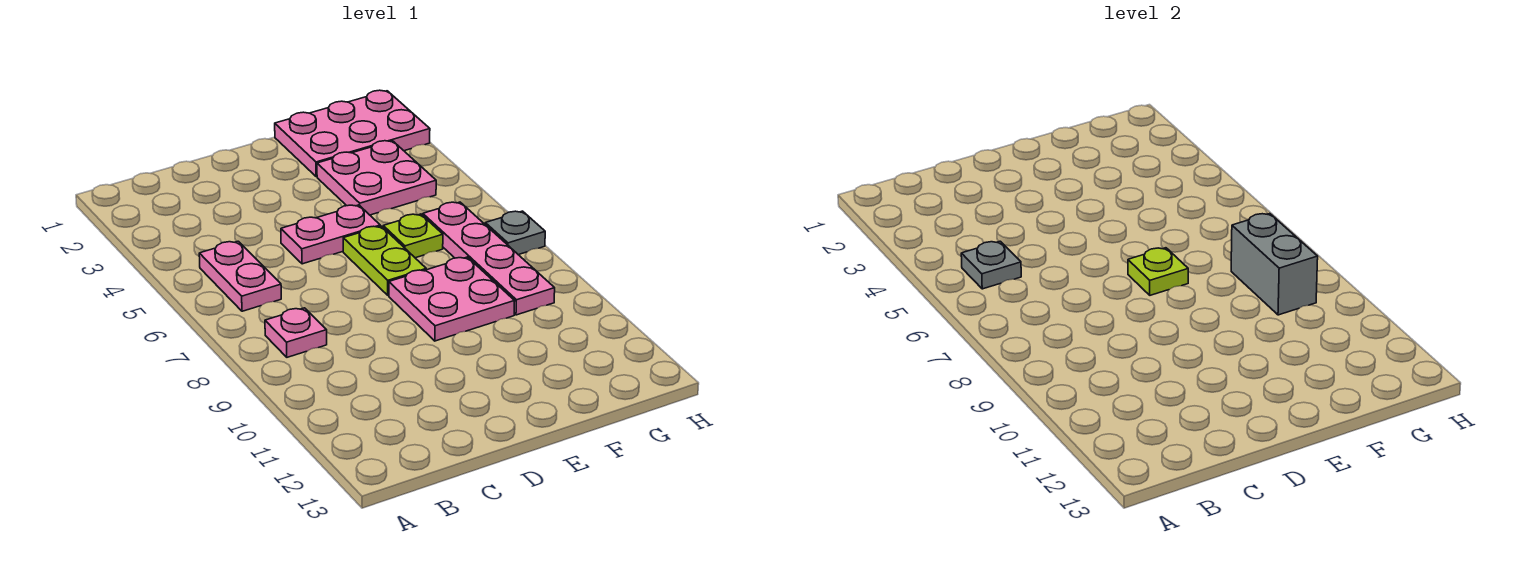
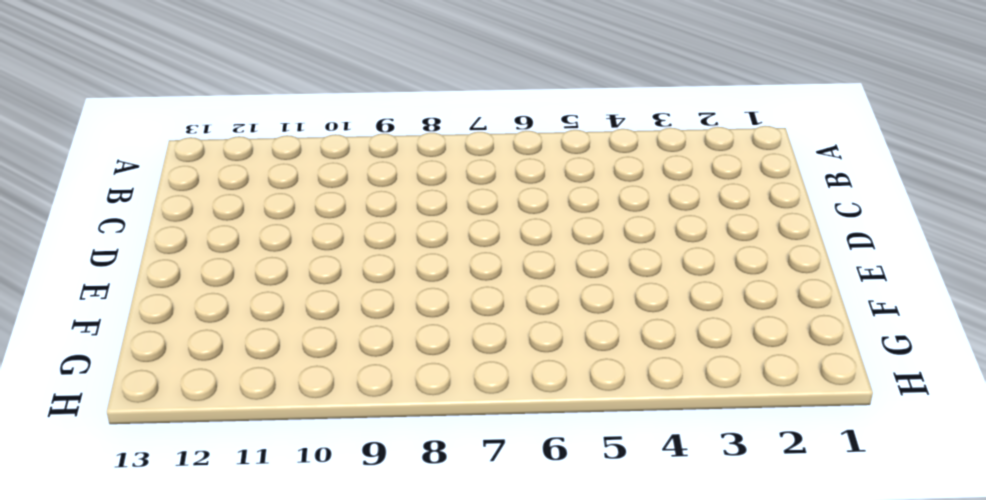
none -> pink 1x2 plate [199,241,281,311]
none -> pink 1x1 plate [265,308,327,357]
none -> pink 1x2 plate [281,205,380,264]

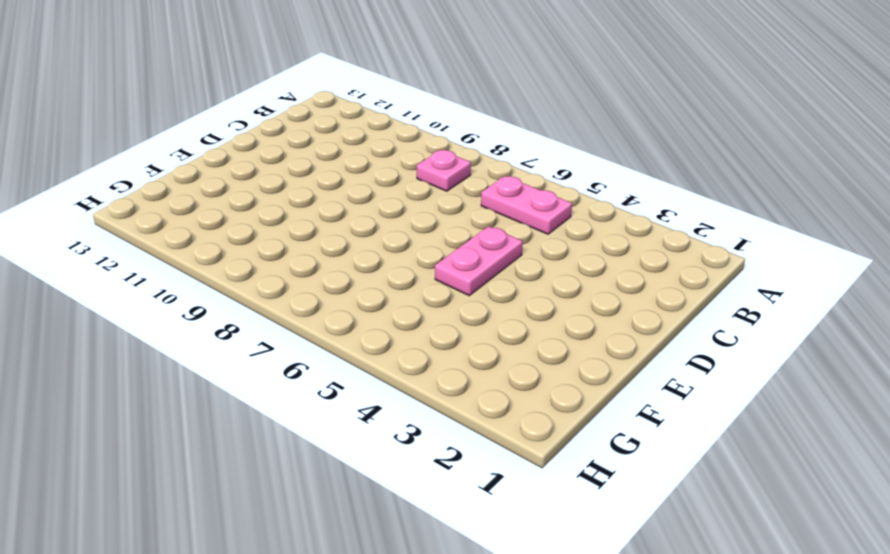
none -> lime 1x2 plate [343,226,426,295]
none -> pink 2x2 plate [389,257,514,341]
none -> pink 2x3 plate [275,90,430,177]

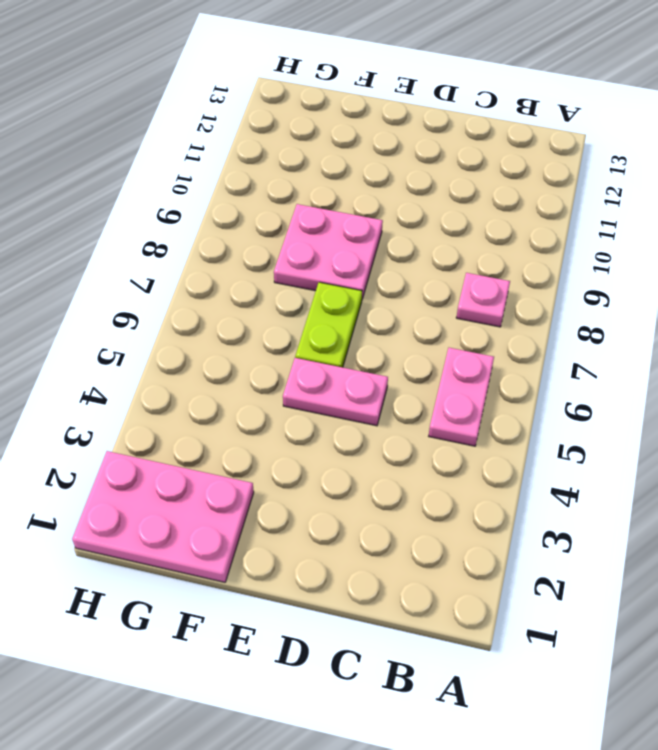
none -> pink 2x2 plate [317,141,436,215]
none -> lime 1x1 plate [383,214,443,258]
none -> pink 1x4 plate [423,202,555,315]

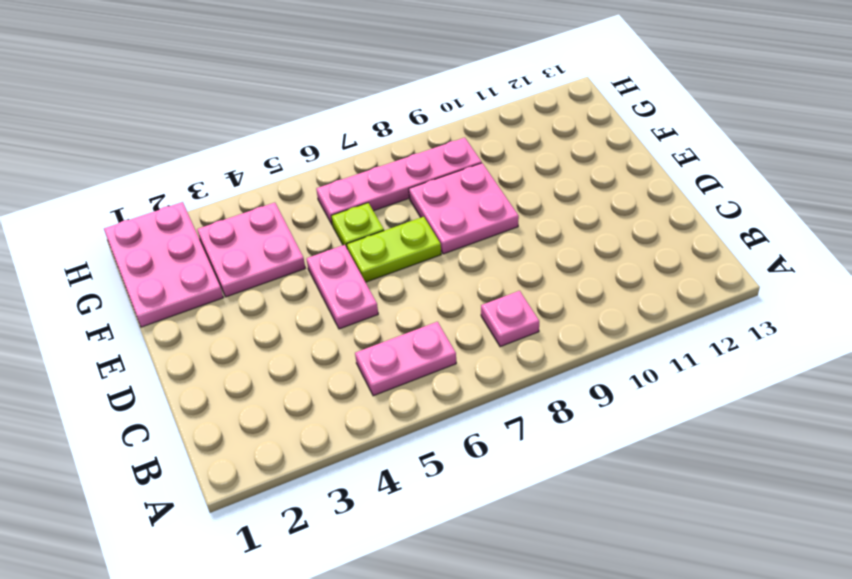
none -> grey 1x1 plate [485,211,545,255]
none -> grey 1x1 plate [961,241,1021,289]
none -> lime 1x1 plate [1128,248,1188,295]

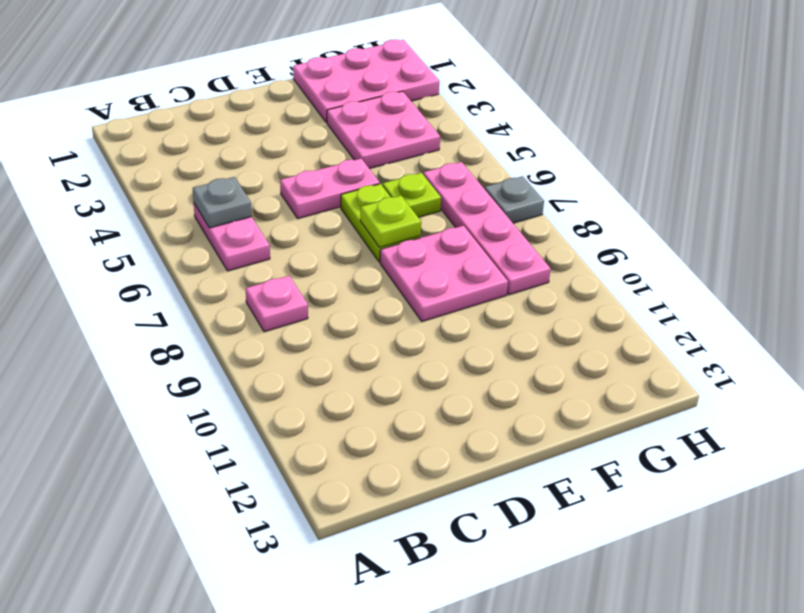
none -> grey 1x2 brick [1231,214,1318,315]

